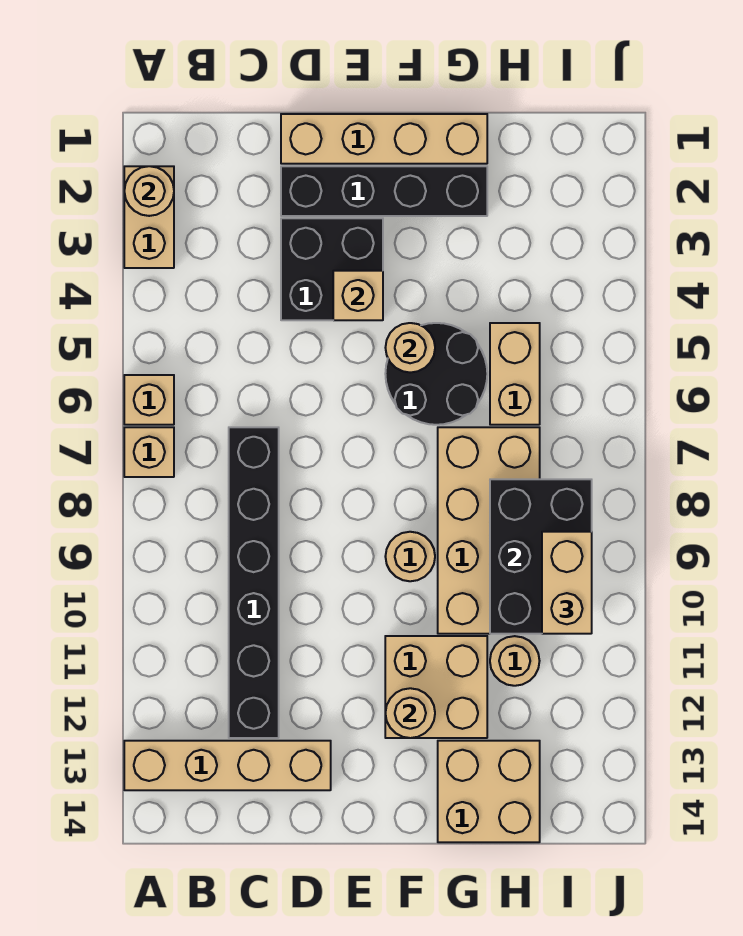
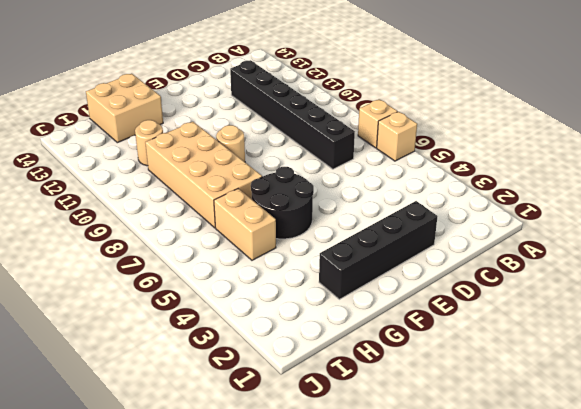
none -> tan 1x2 brick [124,166,174,268]
none -> tan 1x4 brick [124,741,331,790]
none -> tan 1x4 brick [281,114,487,164]

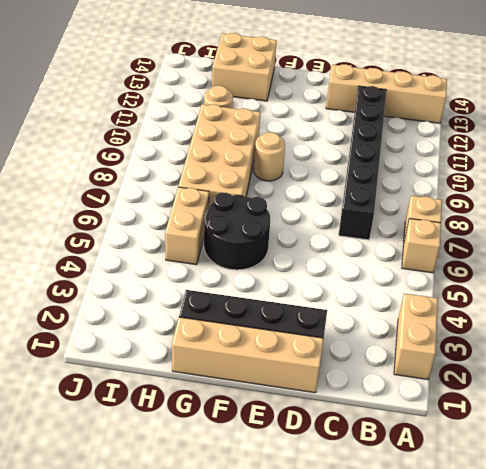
none -> black 2x2 brick [281,218,383,320]
none -> tan 2x2 brick [385,636,487,738]
none -> tan 1x1 round brick [124,166,174,216]

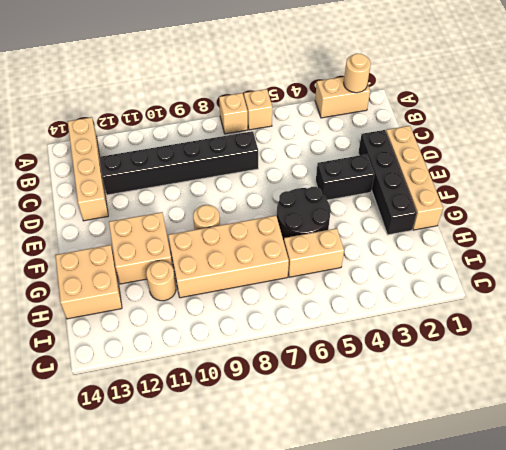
black 1x2 brick [316,154,374,200] -> black 2x2 brick [281,218,383,320]
none -> tan 1x1 brick [333,271,383,320]
none -> tan 1x1 round brick [385,323,435,373]
none -> tan 1x1 round brick [385,688,435,738]

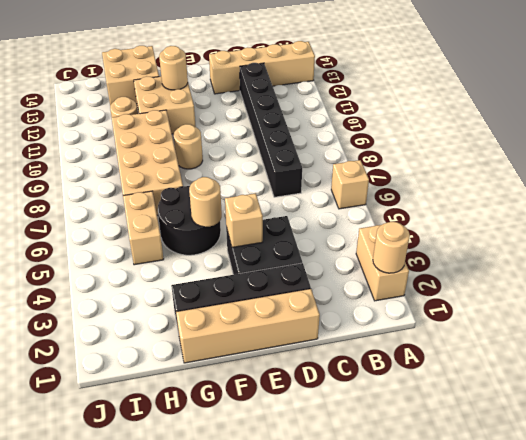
none -> tan 1x1 brick [124,427,174,477]
none -> black 2x3 brick [490,479,592,634]
none -> tan 1x2 brick [542,532,592,634]

